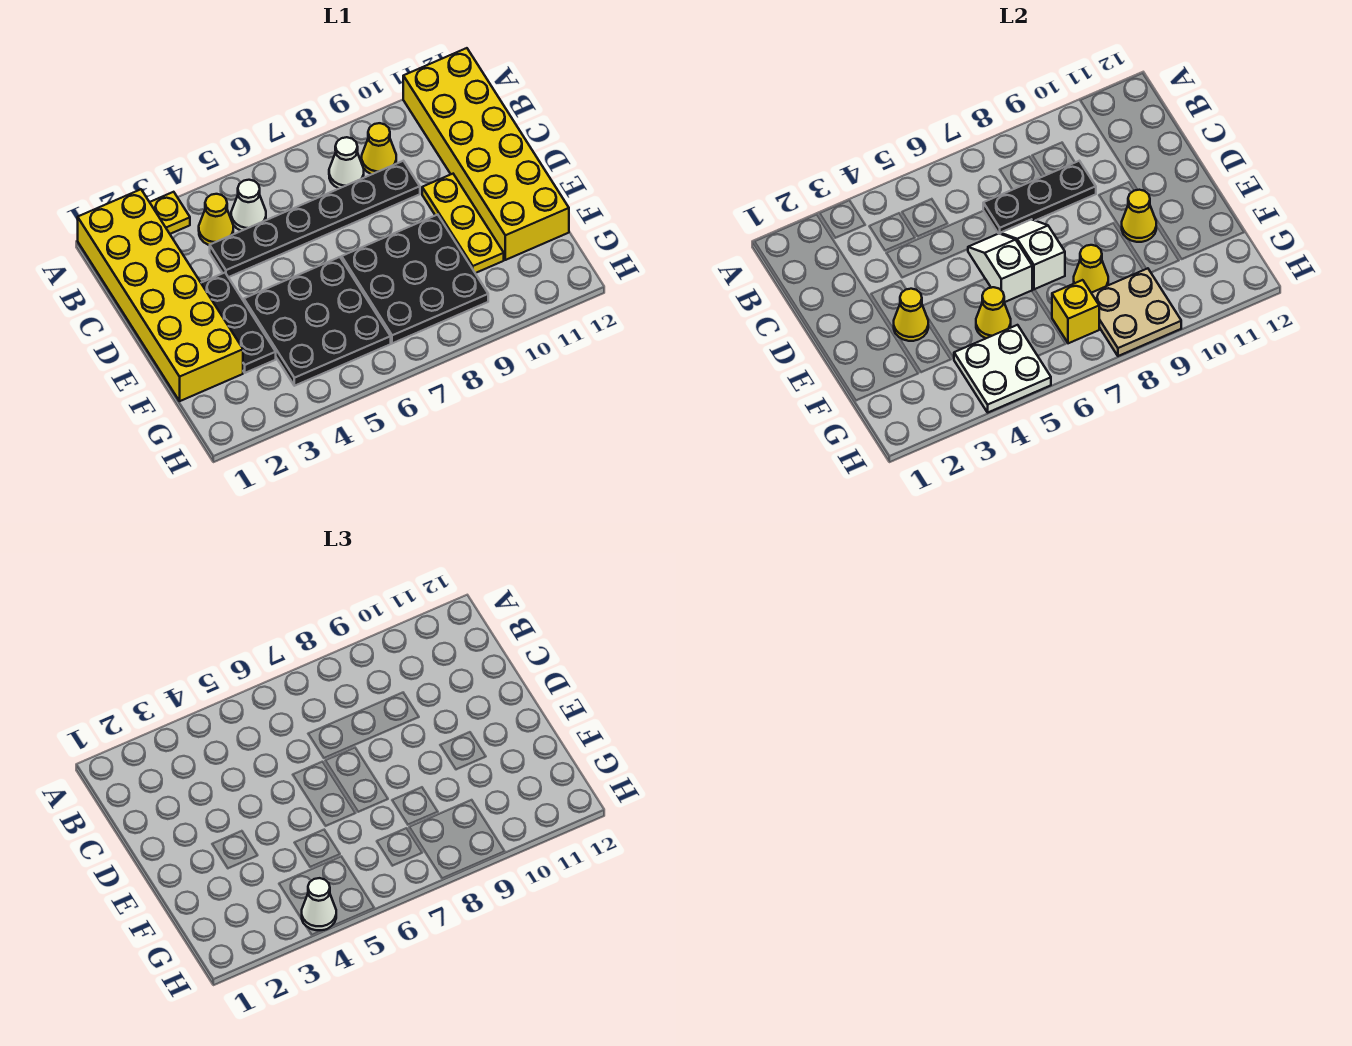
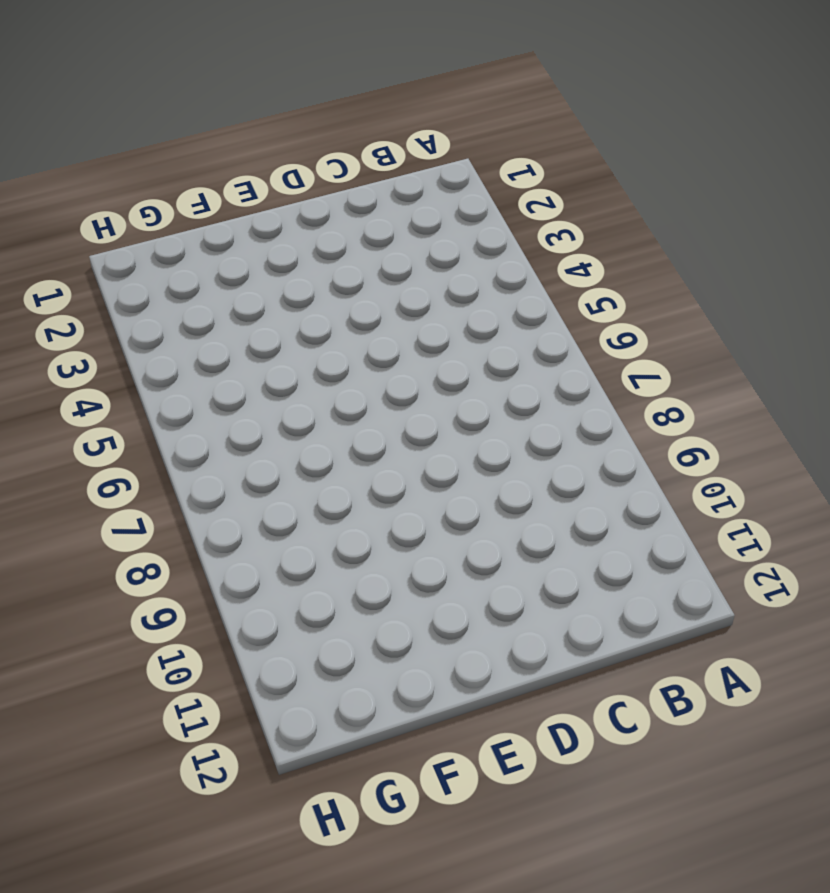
none -> yellow 2x6 brick [78,189,243,401]
none -> yellow 1x1 plate [150,192,190,234]
none -> yellow 2x6 brick [403,48,569,260]

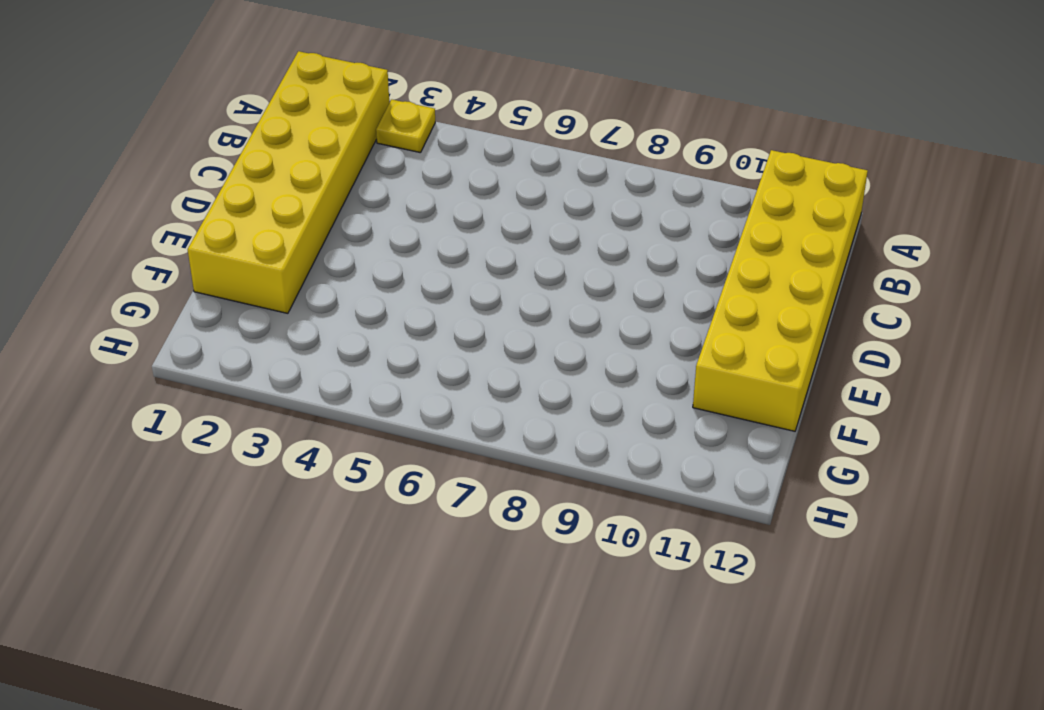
none -> yellow 1x1 cone [199,194,233,245]
none -> white 1x1 cone [231,180,266,231]
none -> white 1x1 cone [329,137,364,188]

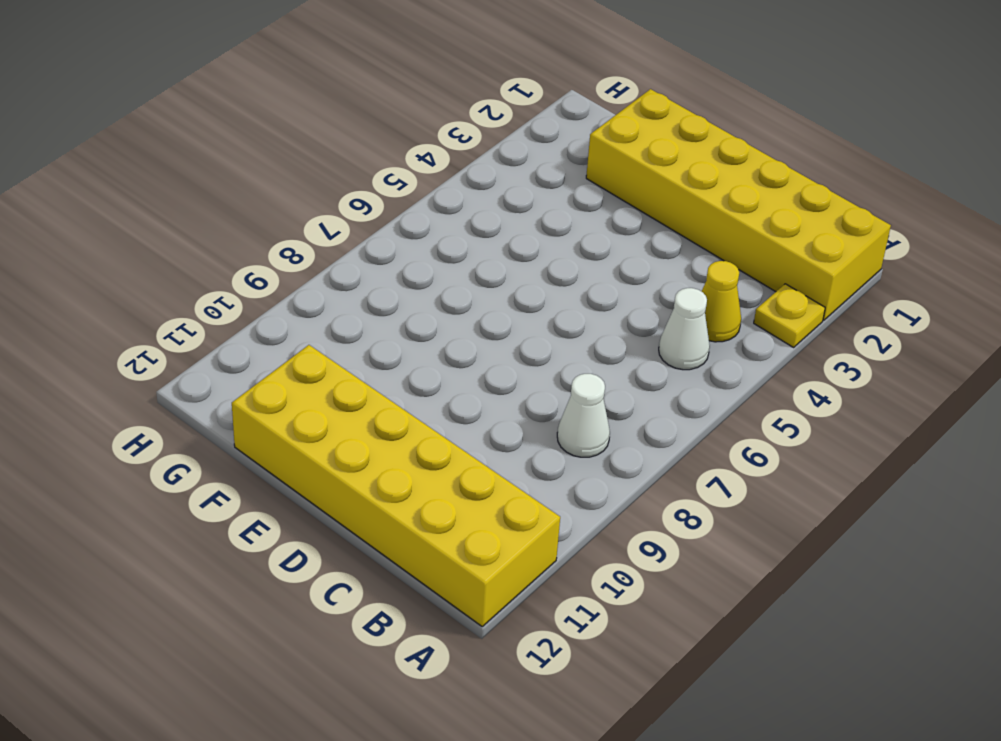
none -> yellow 1x1 cone [362,123,396,174]
none -> black 1x6 plate [210,161,420,277]
none -> black 1x3 plate [201,273,276,373]

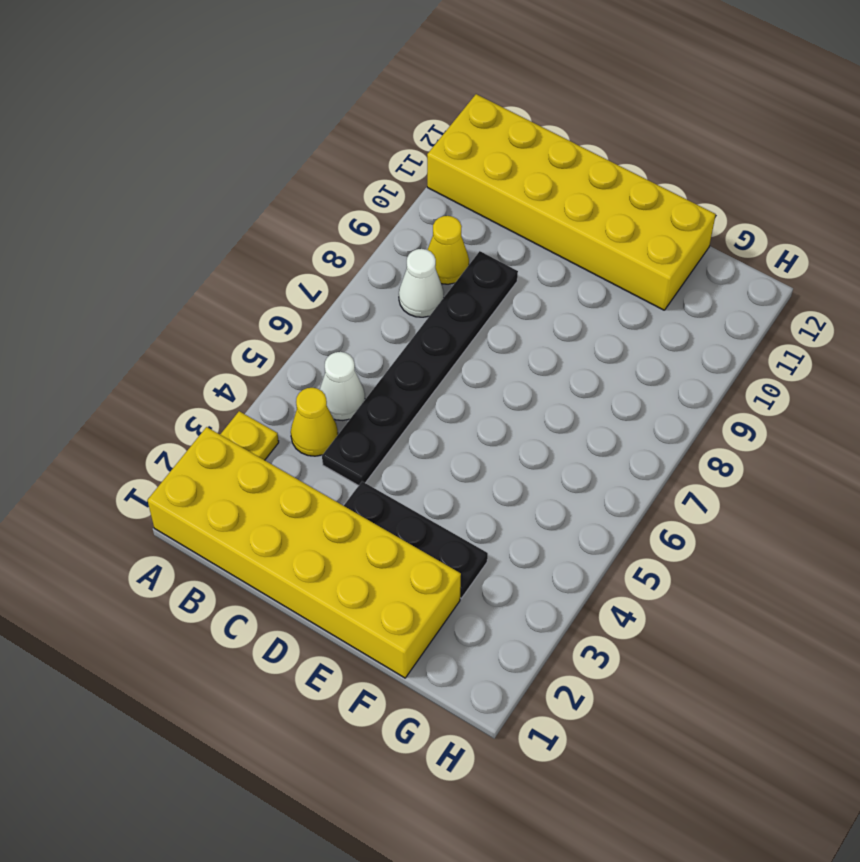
none -> yellow 1x3 plate [422,174,504,273]
none -> black 3x3 plate [244,257,391,386]
none -> black 3x3 plate [342,215,488,343]

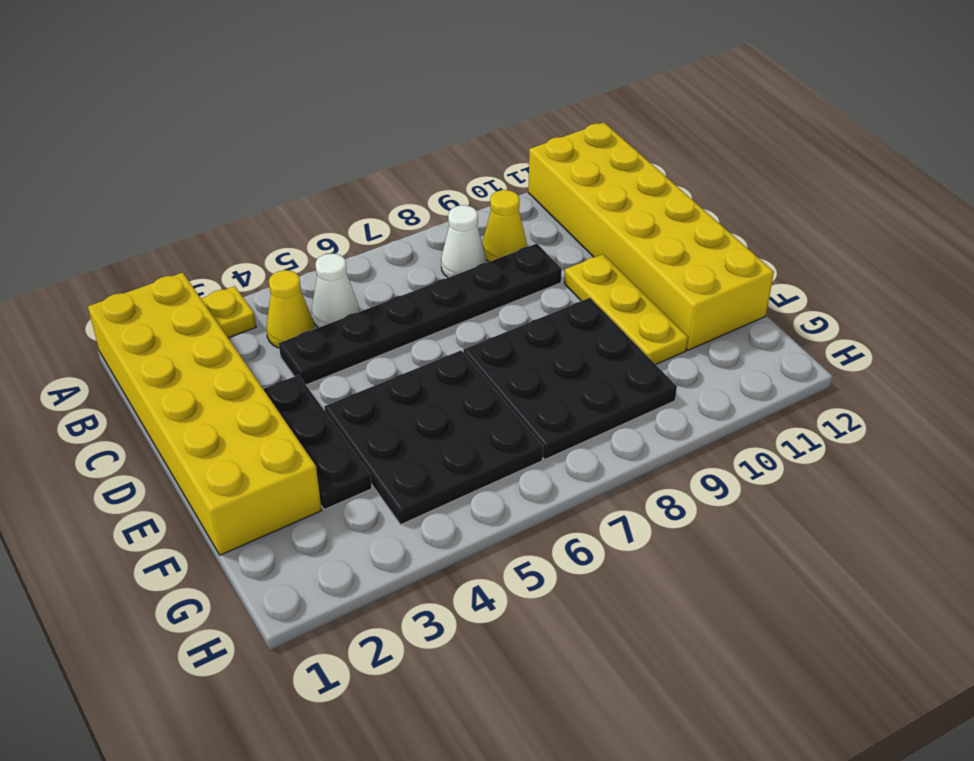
none -> black 1x3 plate [983,161,1096,234]
none -> white 1x2 slope [968,234,1032,302]
none -> white 1x2 slope [1000,219,1065,290]

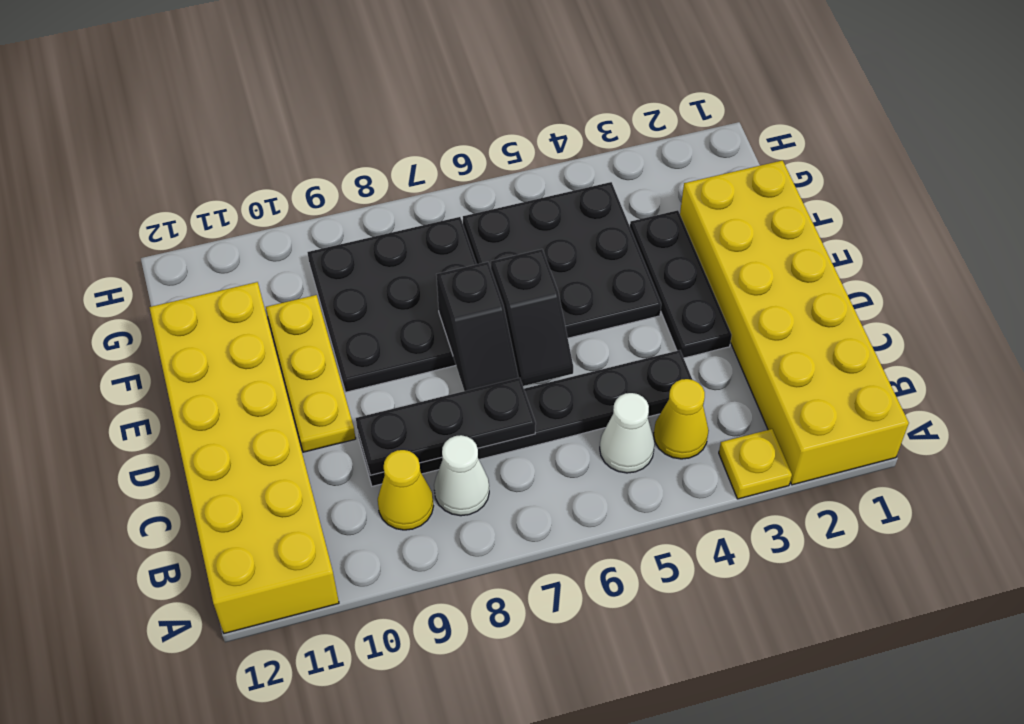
black 1x2 slope [491,249,573,386] -> white 1x2 slope [968,234,1032,302]
black 1x2 slope [436,262,519,391] -> white 1x2 slope [1000,219,1065,290]
none -> yellow 1x1 cone [894,289,928,341]
none -> yellow 1x1 cone [1122,190,1156,242]
none -> yellow 1x1 cone [976,287,1011,338]

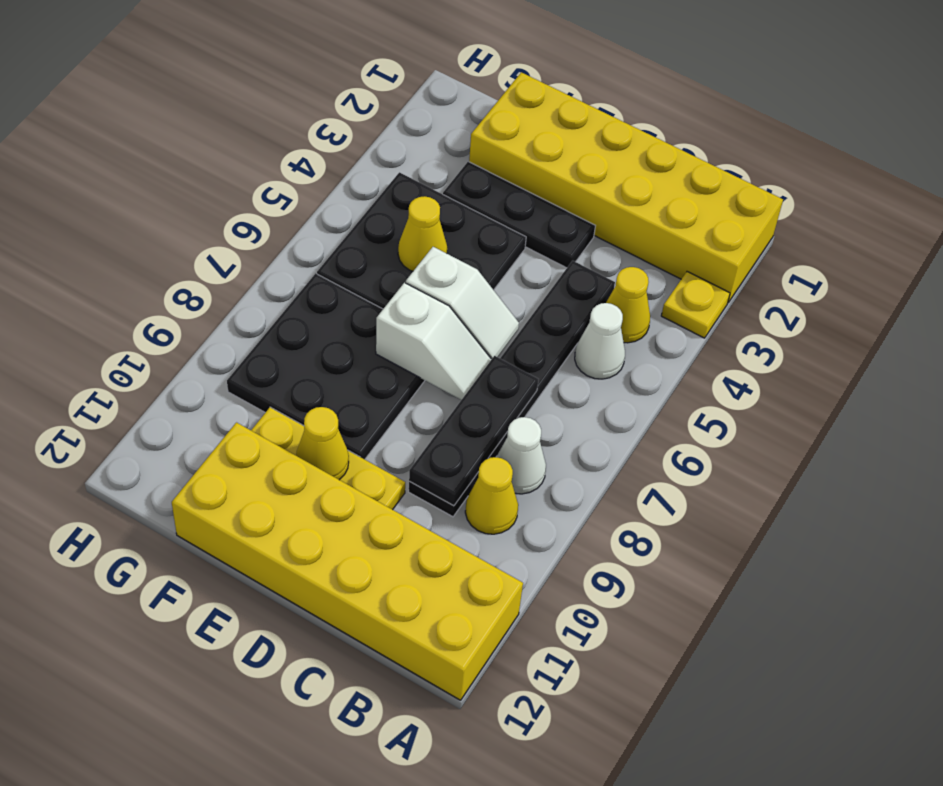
none -> yellow 1x1 cone [894,289,928,341]
none -> yellow 1x1 cone [1074,245,1108,293]
none -> white 2x2 plate [954,325,1051,412]

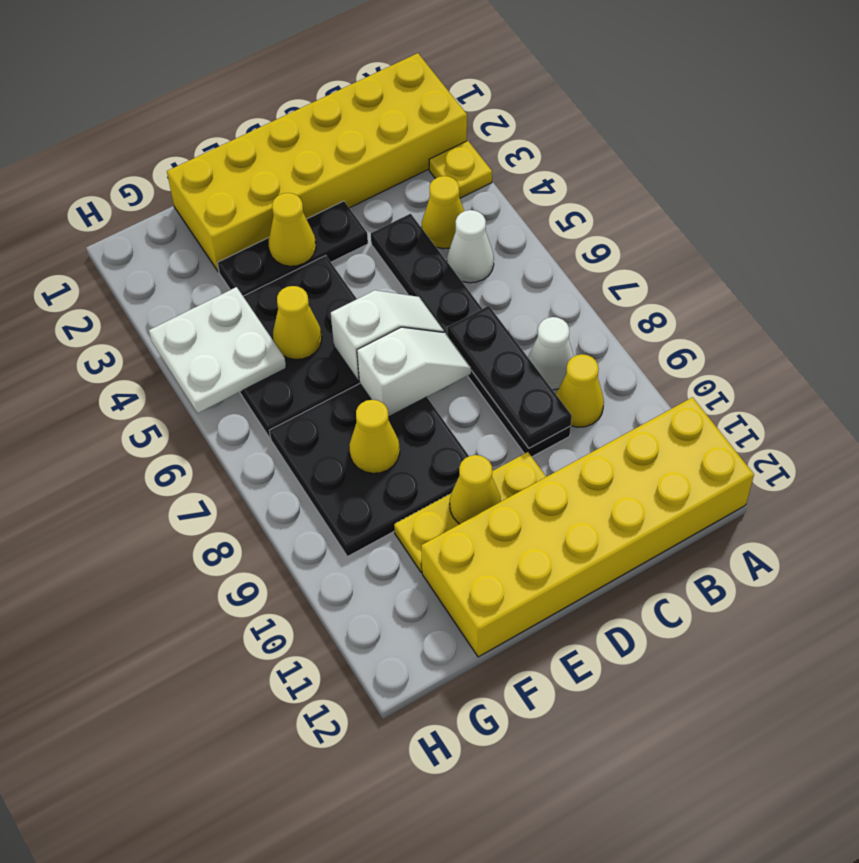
none -> yellow 1x1 brick [1052,280,1099,343]
none -> tan 2x2 plate [1092,268,1181,356]
none -> white 1x1 cone [302,878,336,930]

